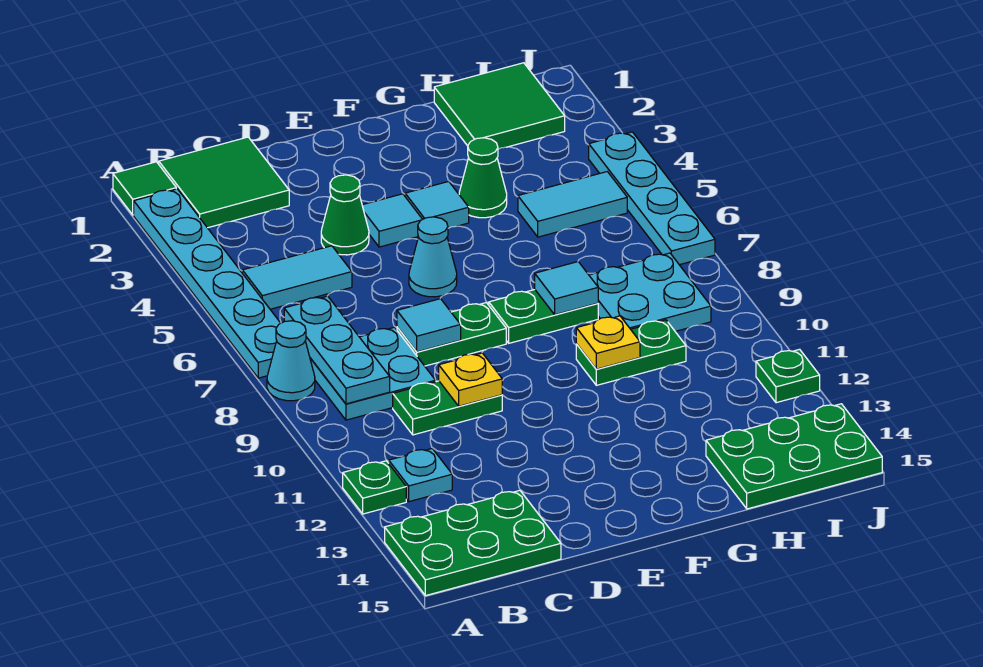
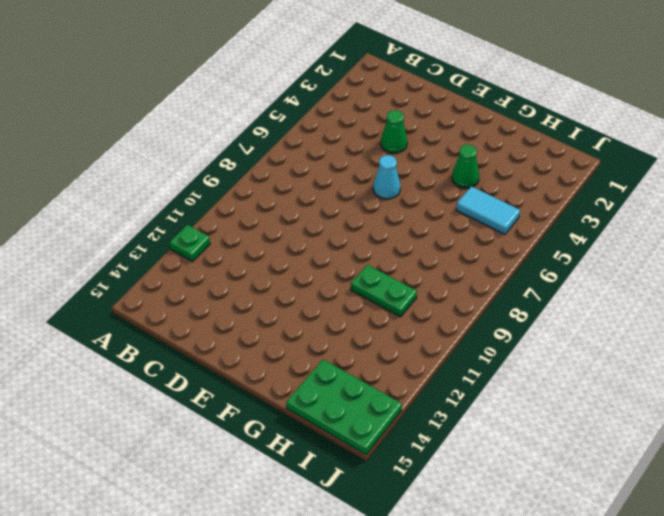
none -> green 1x1 tile [113,162,176,215]
none -> cyan 1x6 plate [134,189,281,378]
none -> cyan 1x1 cone [267,321,315,401]

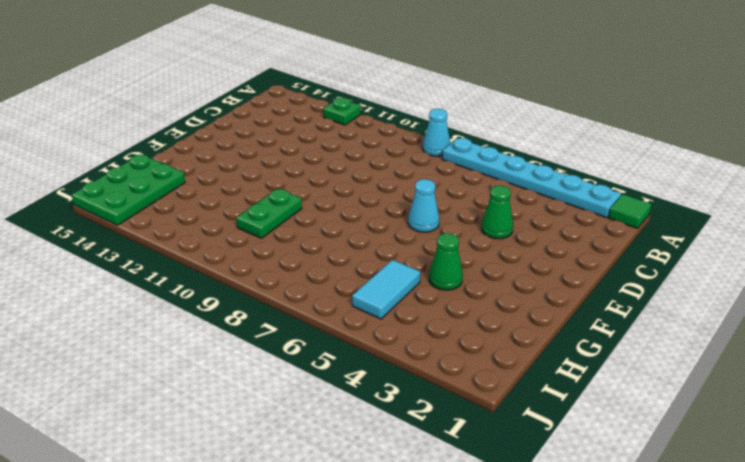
none -> green 2x3 plate [385,491,561,596]
none -> green 2x2 tile [159,137,289,228]
none -> cyan 1x2 tile [242,246,352,309]

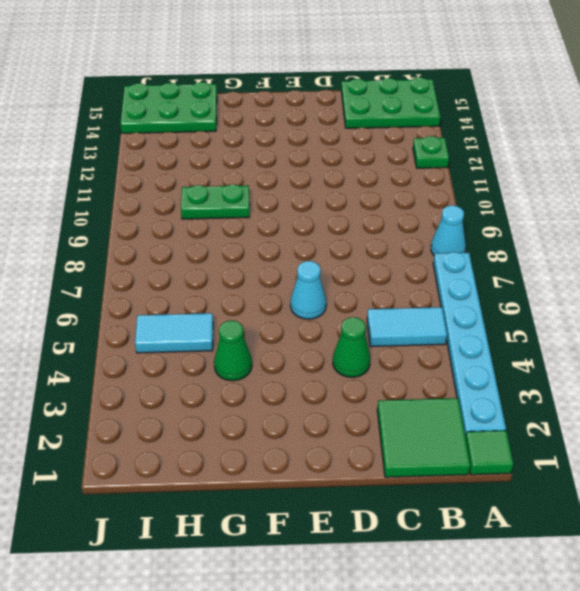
none -> cyan 2x2 plate [310,327,436,420]
none -> cyan 1x1 plate [389,449,452,502]
none -> green 1x2 plate [393,381,502,435]

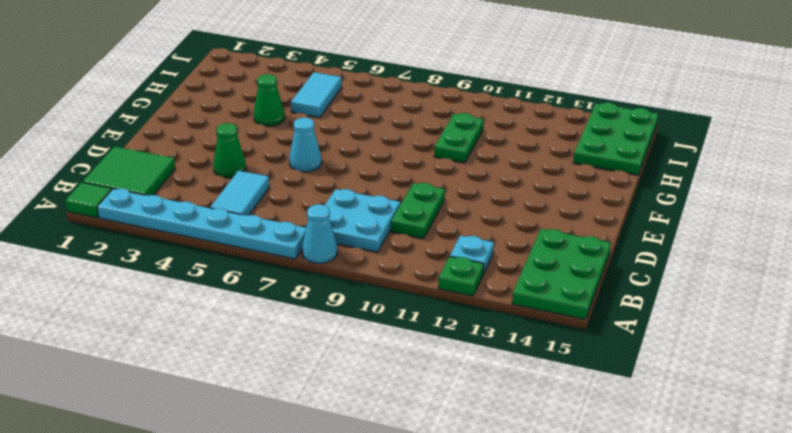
none -> green 1x2 plate [397,303,506,366]
none -> cyan 1x1 tile [362,194,422,247]
none -> cyan 1x1 tile [405,181,469,228]

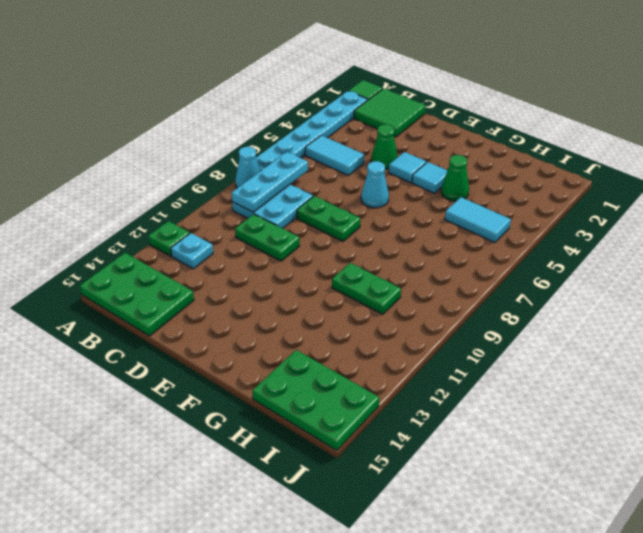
none -> green 1x2 plate [489,290,598,343]
none -> green 2x2 tile [434,63,565,149]
none -> cyan 2x2 plate [589,253,711,331]

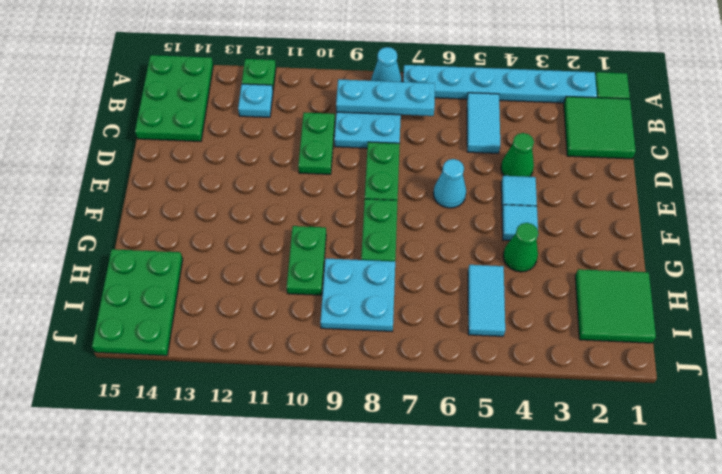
none -> cyan 1x4 plate [589,132,715,265]
none -> green 1x1 plate [756,349,820,403]
none -> cyan 1x1 tile [397,299,461,352]

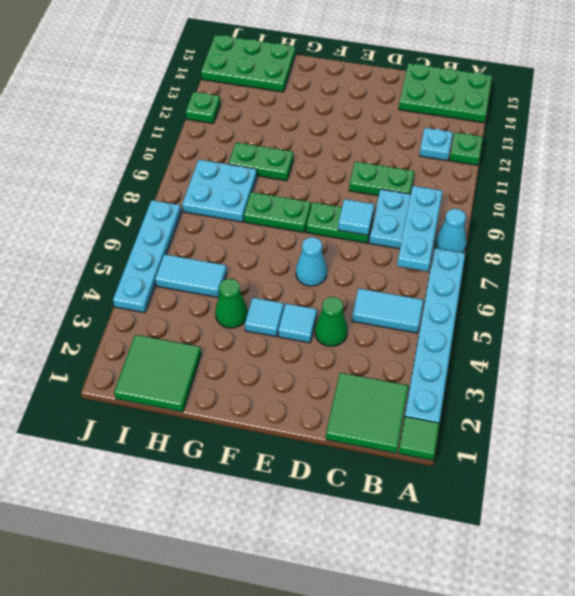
none -> yellow 1x1 plate [439,353,502,406]
none -> cyan 1x1 tile [535,262,598,315]
none -> yellow 1x1 plate [576,316,640,369]

